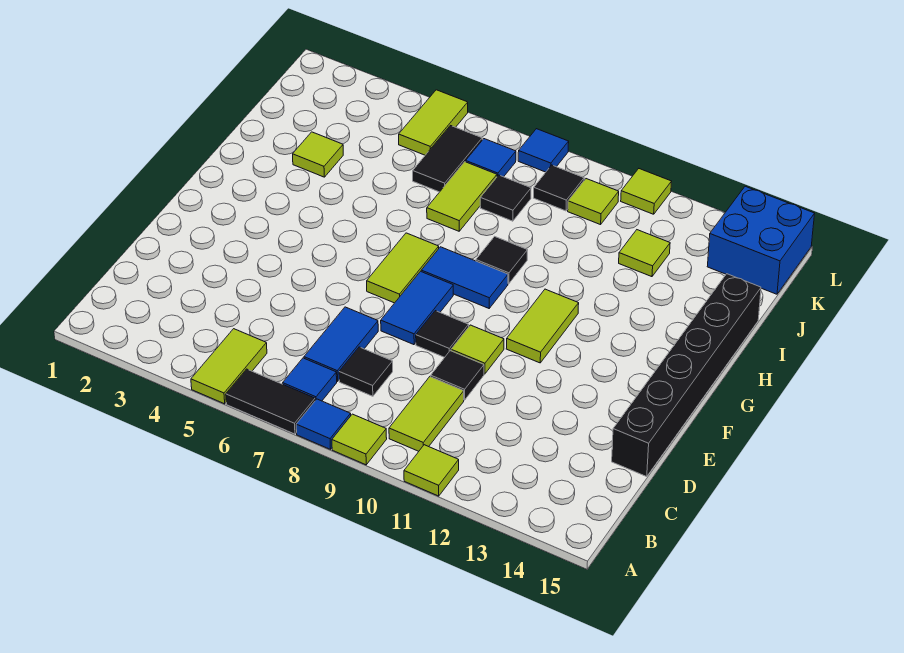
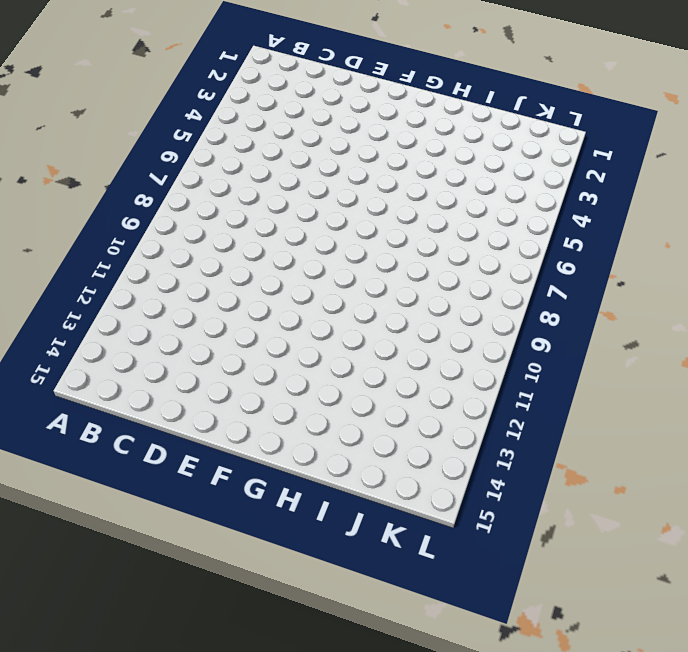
none -> lime 1x2 tile [191,329,267,404]
none -> black 1x2 tile [226,369,315,434]
none -> blue 1x1 tile [296,399,351,449]
none -> lime 1x1 tile [332,414,387,465]

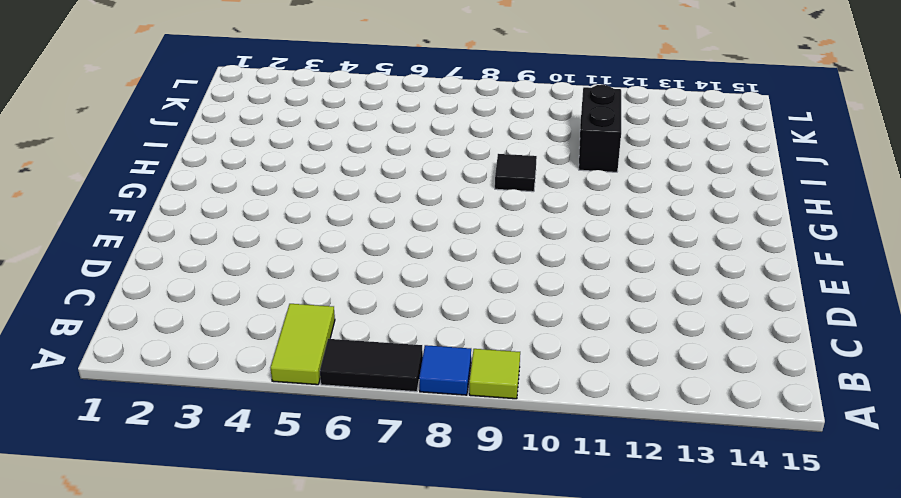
black 1x2 brick [579,85,621,172] -> none
none -> lime 1x1 tile [404,445,459,496]
none -> blue 1x1 tile [283,358,337,401]
none -> lime 1x2 tile [389,377,464,451]
none -> blue 1x2 tile [304,307,378,381]

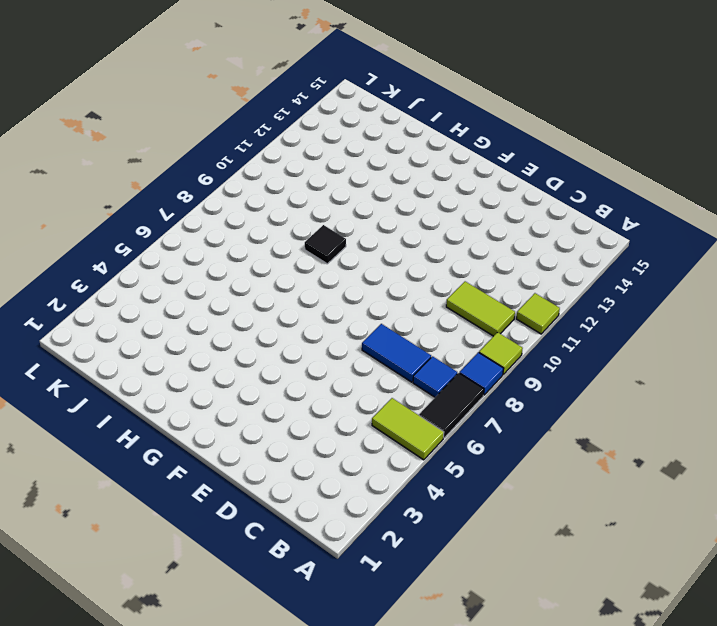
none -> black 1x1 tile [339,347,393,396]
none -> black 1x1 tile [431,351,484,400]
none -> black 1x6 brick [612,274,761,476]
none -> blue 1x2 tile [381,271,453,345]

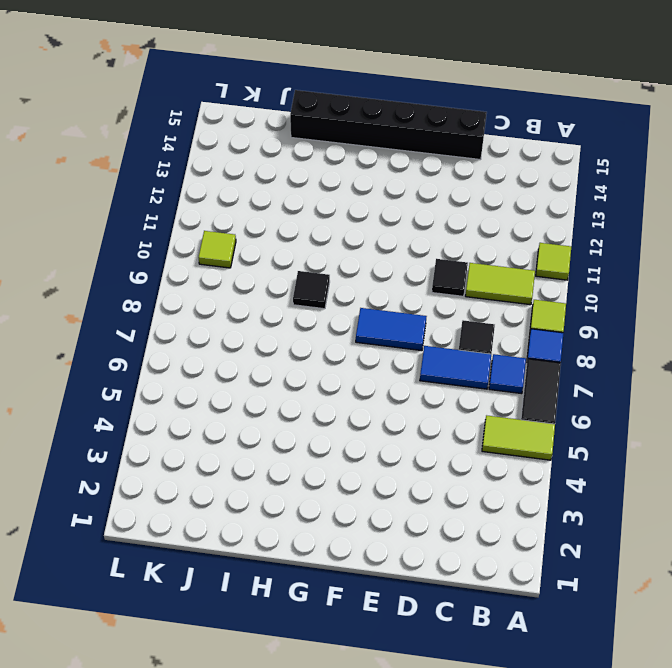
none -> black 1x1 tile [416,311,469,357]
none -> lime 1x1 tile [451,325,504,374]
none -> lime 1x2 tile [367,233,439,303]
none -> lime 1x2 tile [506,289,579,363]

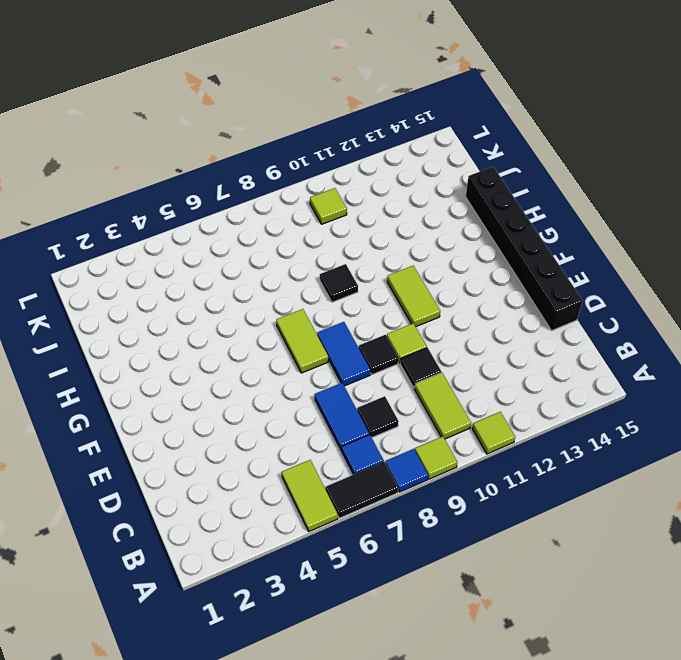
none -> blue 1x2 tile [421,247,508,308]
none -> lime 1x1 tile [293,132,343,177]
none -> lime 1x2 tile [427,162,497,231]
none -> black 1x2 tile [413,126,482,192]

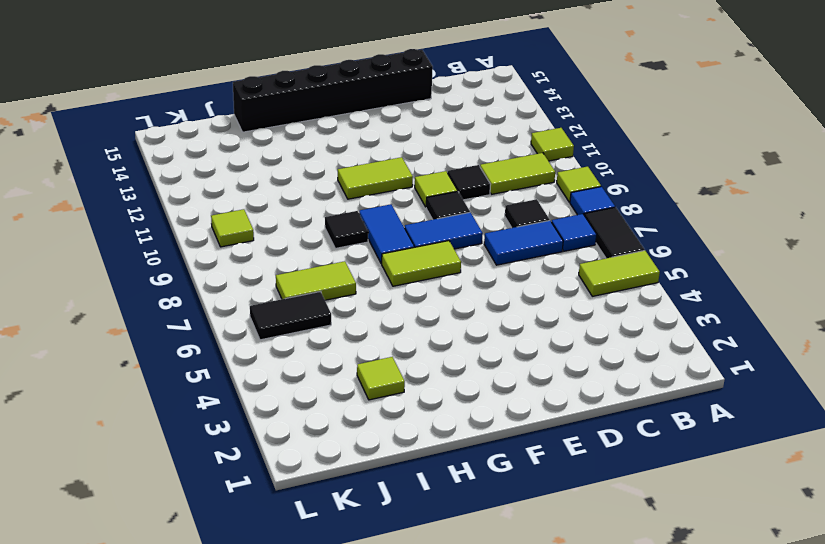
none -> black 1x1 tile [480,175,531,221]
none -> lime 1x1 tile [619,230,670,277]
none -> lime 1x2 tile [399,90,468,155]
none -> blue 1x1 tile [466,139,516,177]

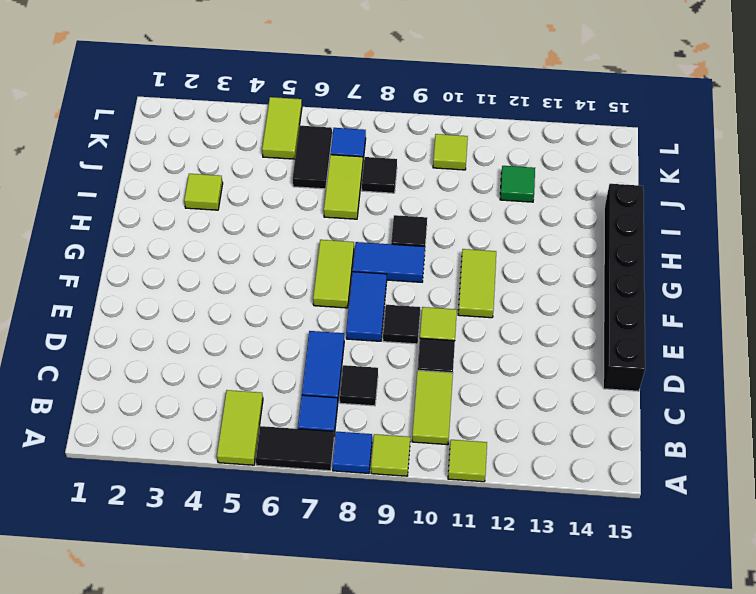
green 1x1 tile [500,166,535,202] -> lime 1x1 tile [619,230,670,277]
none -> black 1x1 tile [534,165,584,211]
none -> blue 2x2 brick [707,186,815,294]
none -> blue 1x1 tile [518,129,569,172]
none -> lime 1x1 tile [621,169,672,214]

